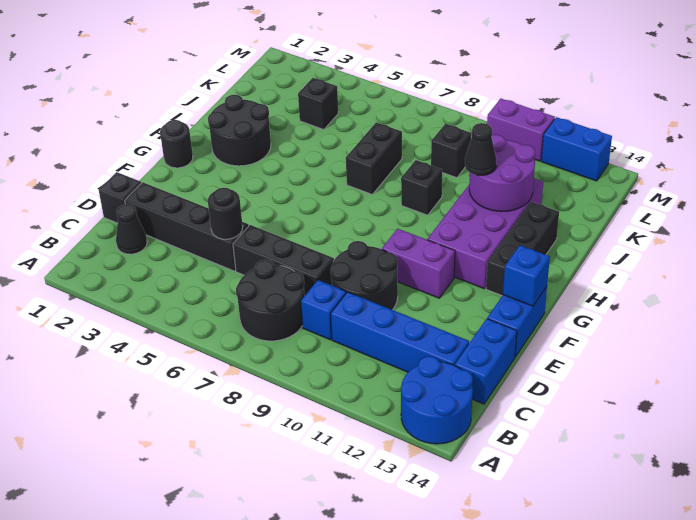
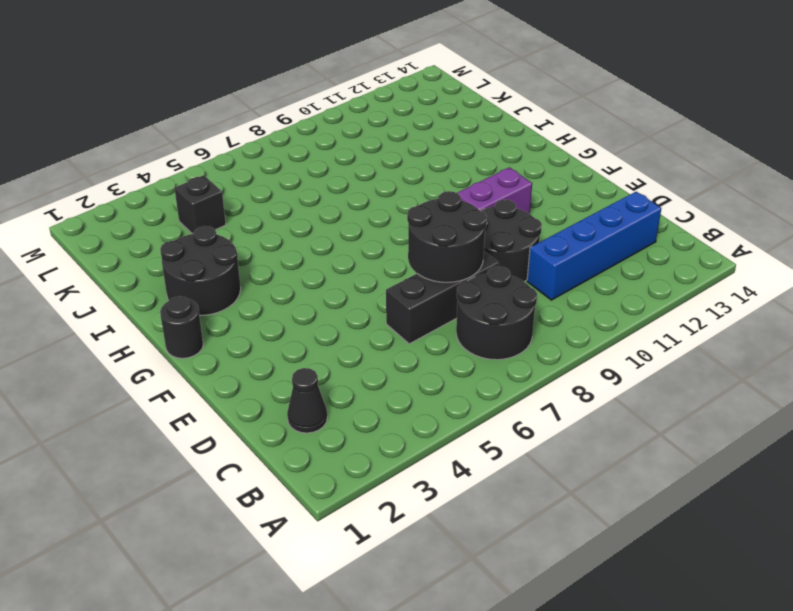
black 2x2 round brick [407,191,487,282] -> none
none -> blue 2x2 round brick [401,356,473,444]
none -> blue 1x1 brick [301,280,346,340]
none -> blue 1x2 brick [455,319,517,404]

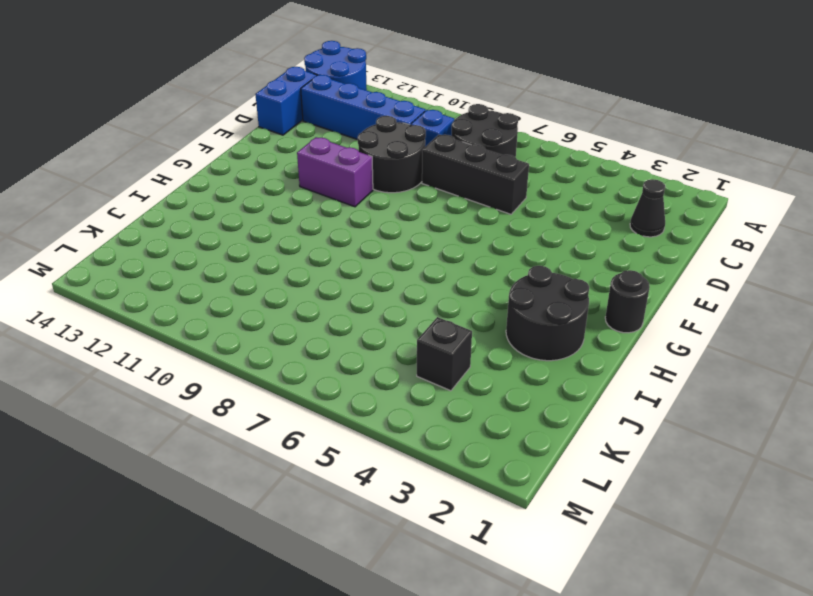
none -> black 1x1 brick [99,172,141,223]
none -> black 1x4 brick [125,182,249,271]
none -> blue 1x2 brick [487,286,547,357]

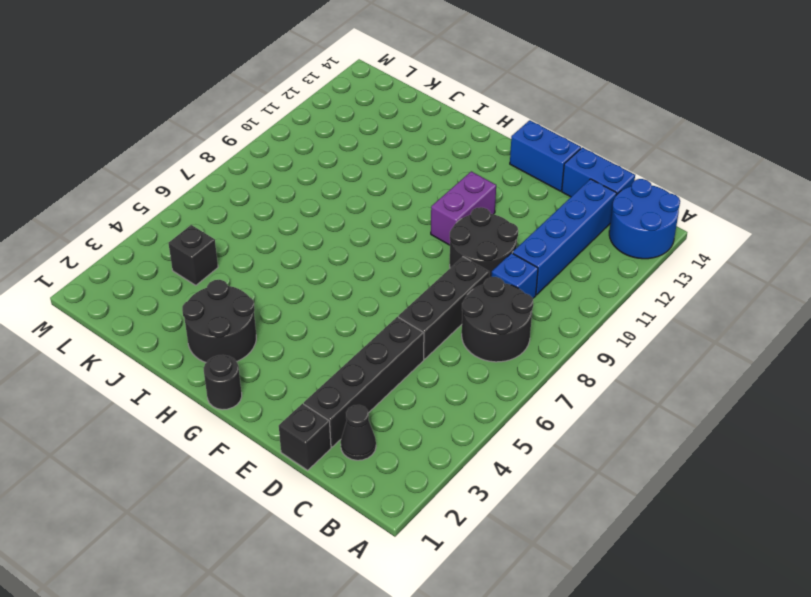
none -> purple 2x4 brick [427,178,543,289]
none -> black 1x3 brick [486,202,559,296]
none -> black 1x2 brick [346,122,402,194]

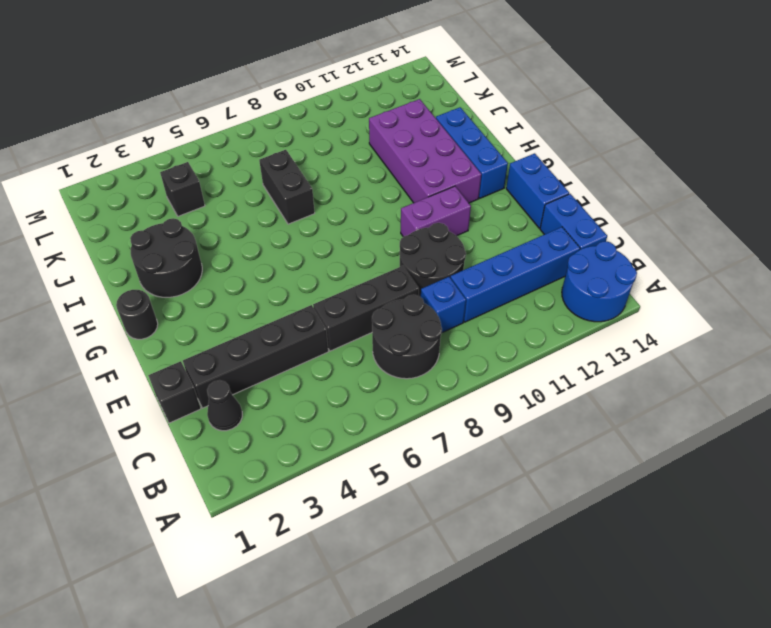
blue 1x3 brick [436,107,508,198] -> black 1x3 brick [486,202,559,296]
none -> black 1x1 brick [401,160,442,215]
none -> black 1x1 brick [431,124,472,178]
none -> purple 1x2 brick [487,99,555,161]

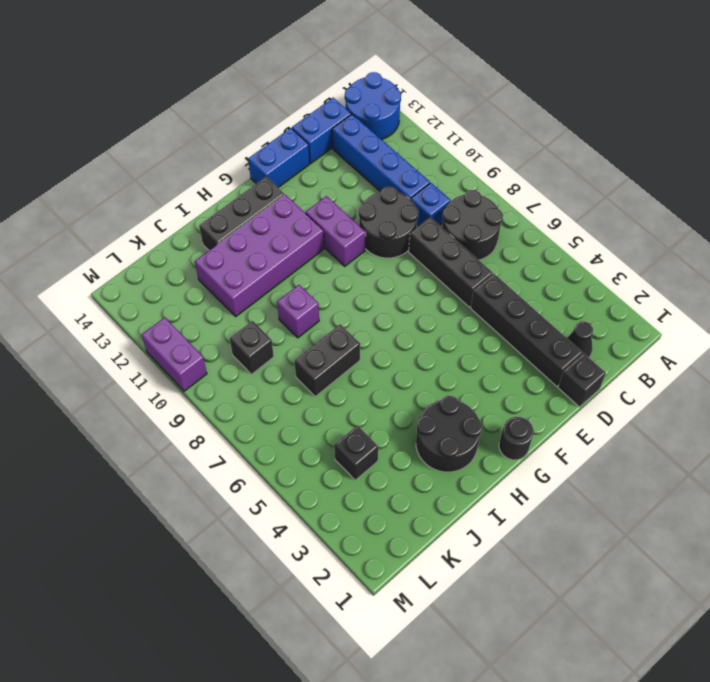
purple 1x1 brick [277,285,319,338] -> black 1x1 brick [401,160,442,215]
none -> blue 1x2 brick [541,117,612,181]
none -> black 1x1 round brick [208,188,243,239]
none -> blue 1x1 brick [503,245,550,306]

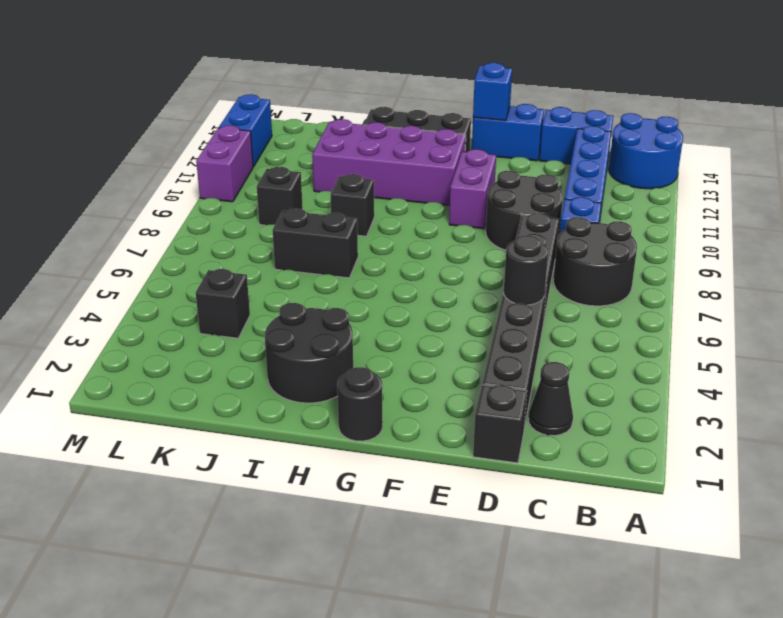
none -> purple 2x2 round brick [469,135,535,212]
none -> black 1x1 cone [465,123,496,175]

